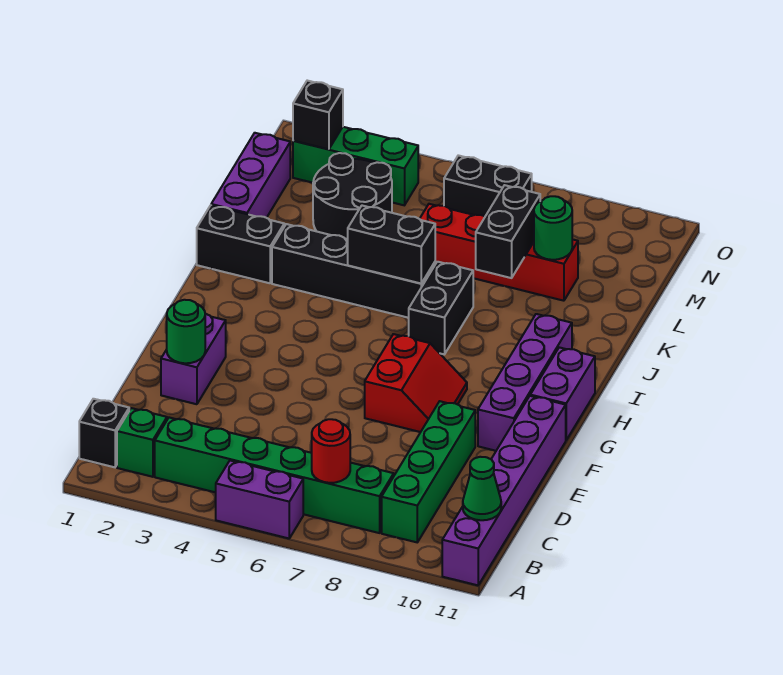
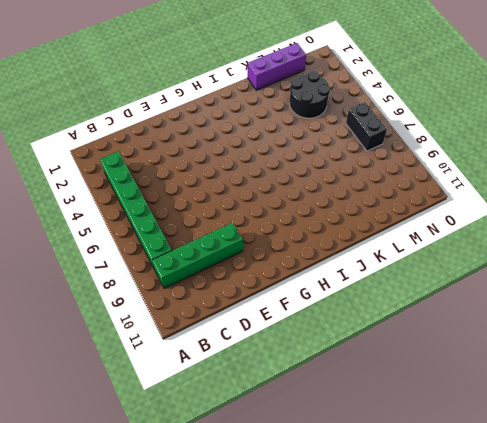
none -> purple 1x2 brick [216,461,303,538]
none -> purple 1x6 brick [442,396,566,585]
none -> black 1x1 brick [79,399,129,467]

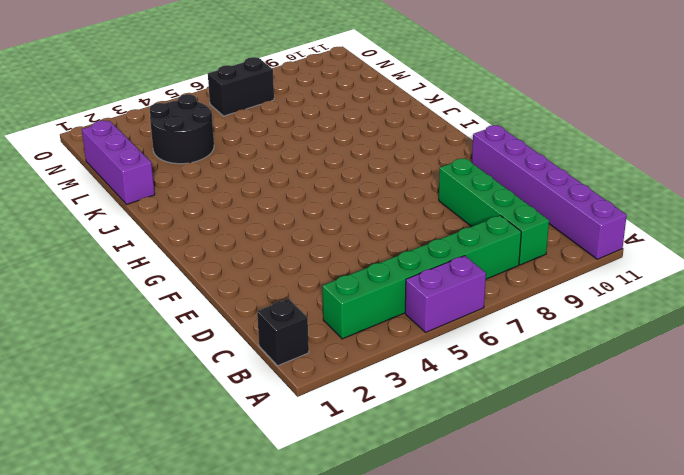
none -> green 1x1 brick [117,408,167,477]
none -> purple 1x2 brick [161,314,226,404]
none -> red 2x2 slope [365,334,467,432]

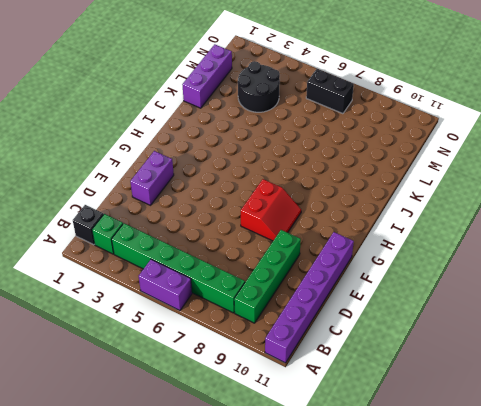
none -> purple 1x4 brick [478,314,572,451]
none -> purple 1x2 brick [530,347,595,440]
none -> black 1x2 brick [409,262,473,354]

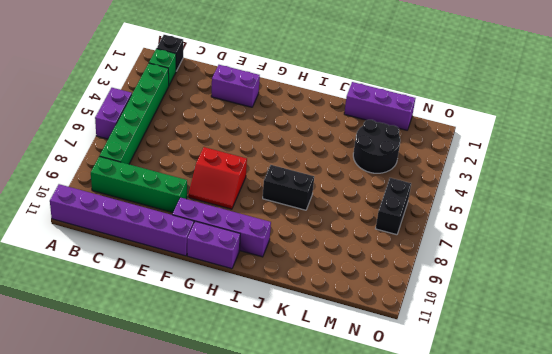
none -> black 1x2 brick [197,205,284,283]
none -> black 1x4 brick [272,224,435,318]
none -> red 1x4 brick [420,204,578,301]

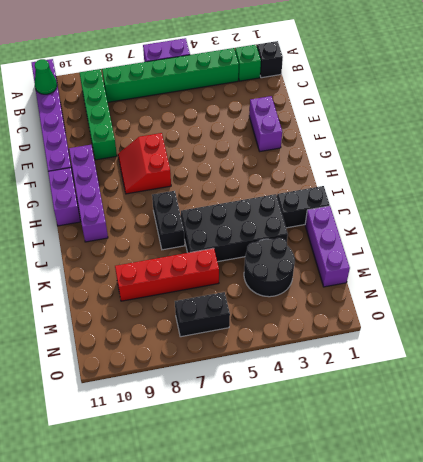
black 2x4 brick [181,194,288,262] -> black 1x4 brick [272,224,435,318]
none -> green 1x3 brick [293,127,418,205]
none -> red 1x1 round brick [312,419,350,483]
none -> green 1x1 round brick [167,300,205,363]

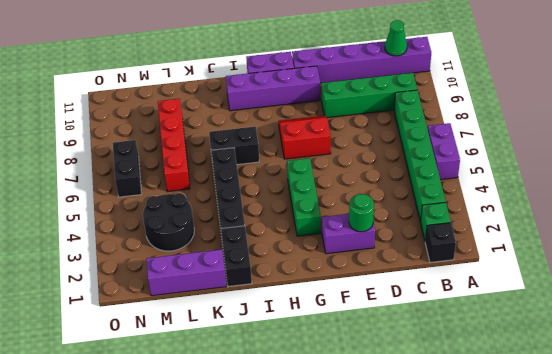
green 1x3 brick [287,158,321,236] -> green 1x3 brick moved to [293,127,418,205]
none -> red 1x1 round brick [312,419,350,483]
none -> black 1x2 brick [348,206,435,284]
none -> black 1x2 brick [476,185,540,278]

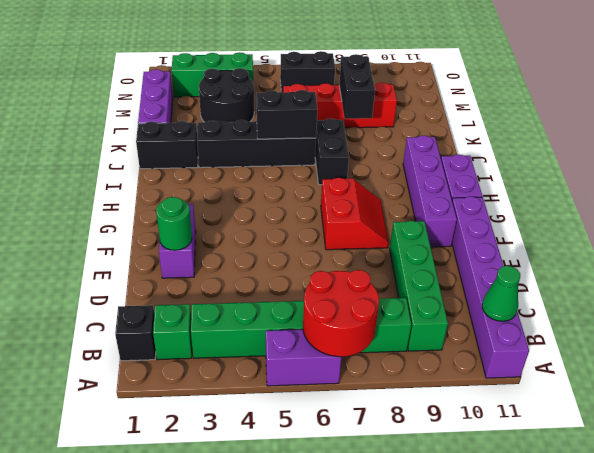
red 2x2 round brick [303,270,379,357] -> red 1x1 round brick [312,419,350,483]
none -> green 1x1 round brick [534,196,572,260]
none -> black 1x1 brick [293,81,343,149]

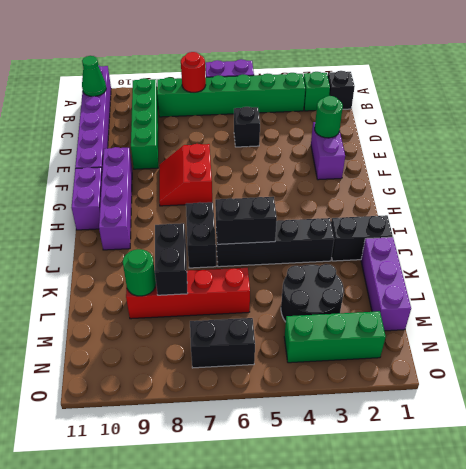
black 1x1 brick [234,107,260,147] -> black 1x1 brick moved to [293,81,343,149]

